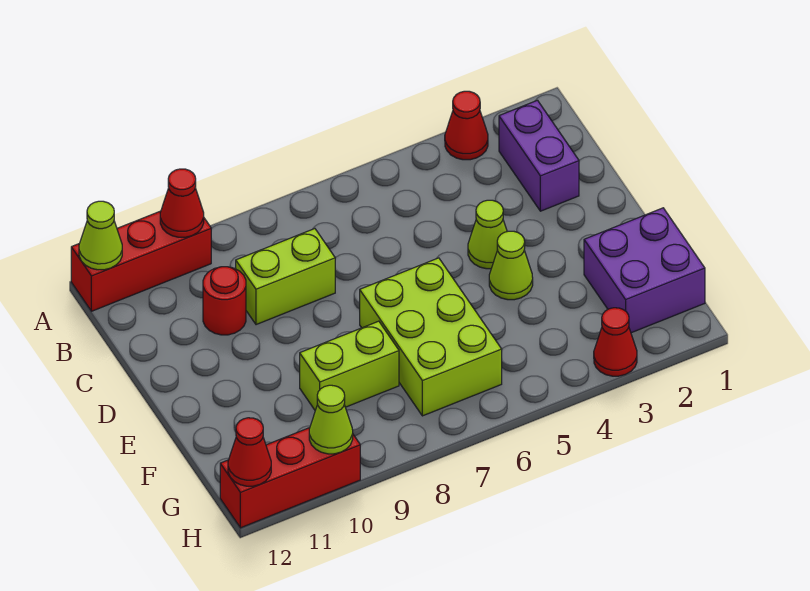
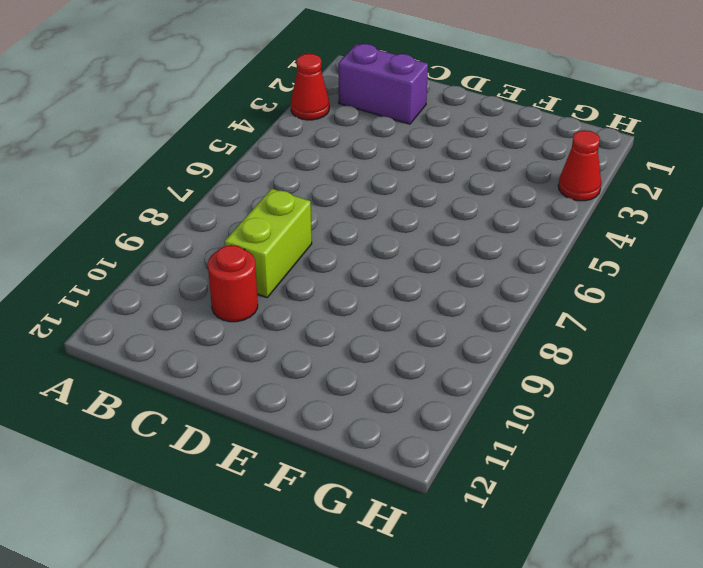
none -> red 1x3 brick [71,211,211,311]
none -> lime 1x1 cone [468,200,507,269]
none -> lime 1x1 cone [489,231,533,300]

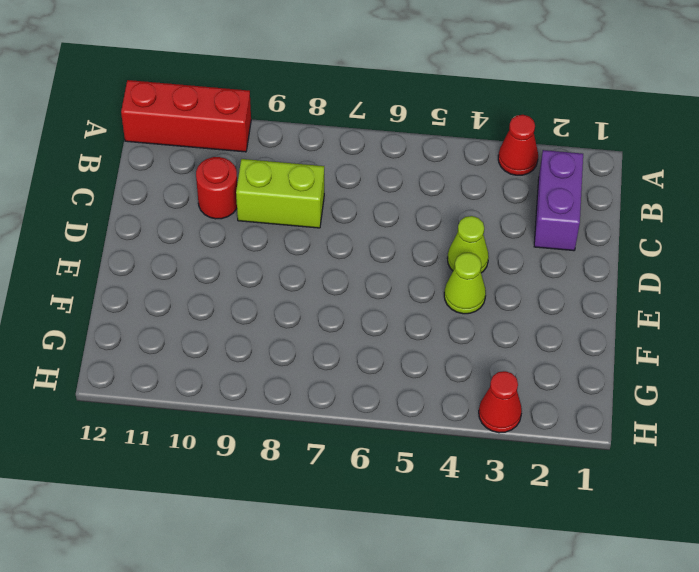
none -> lime 2x3 brick [360,258,502,416]
none -> purple 2x2 brick [584,208,705,333]
none -> lime 1x2 brick [300,321,399,410]

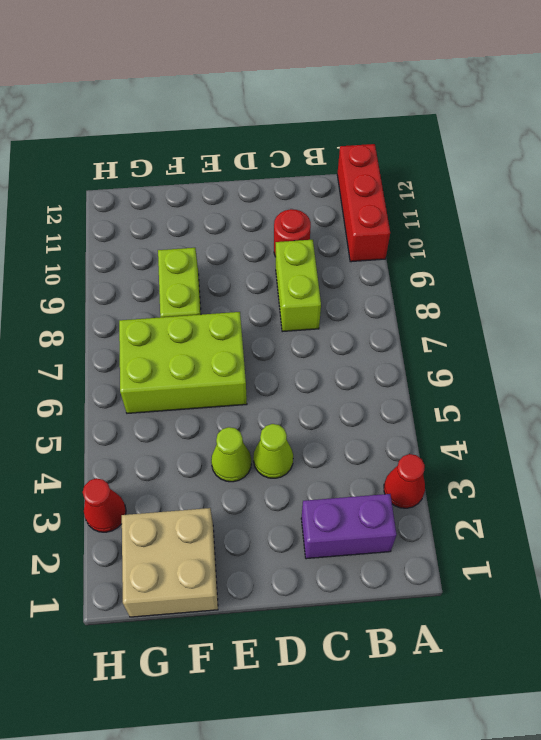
tan 2x2 brick [122,508,218,617] -> purple 2x2 brick [584,208,705,333]
none -> red 1x3 brick [220,428,360,528]
none -> red 1x1 cone [160,169,204,237]
none -> lime 1x1 cone [79,201,122,270]

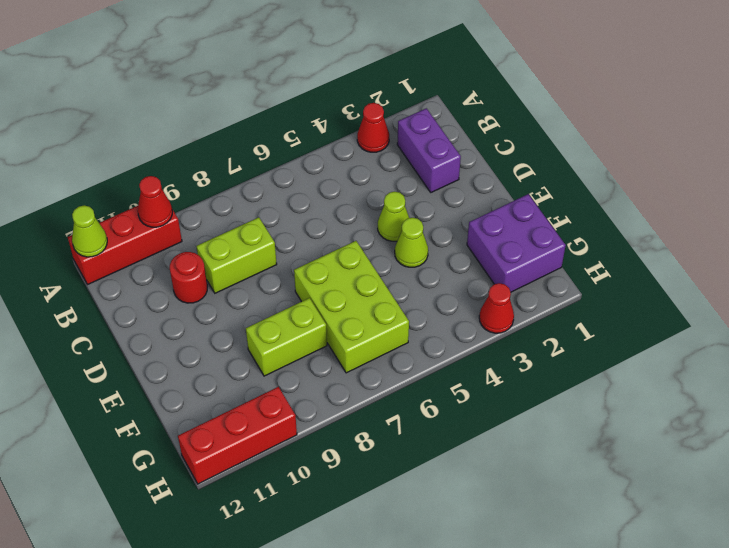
none -> lime 1x1 cone [309,385,353,454]
none -> red 1x1 cone [228,418,271,486]

